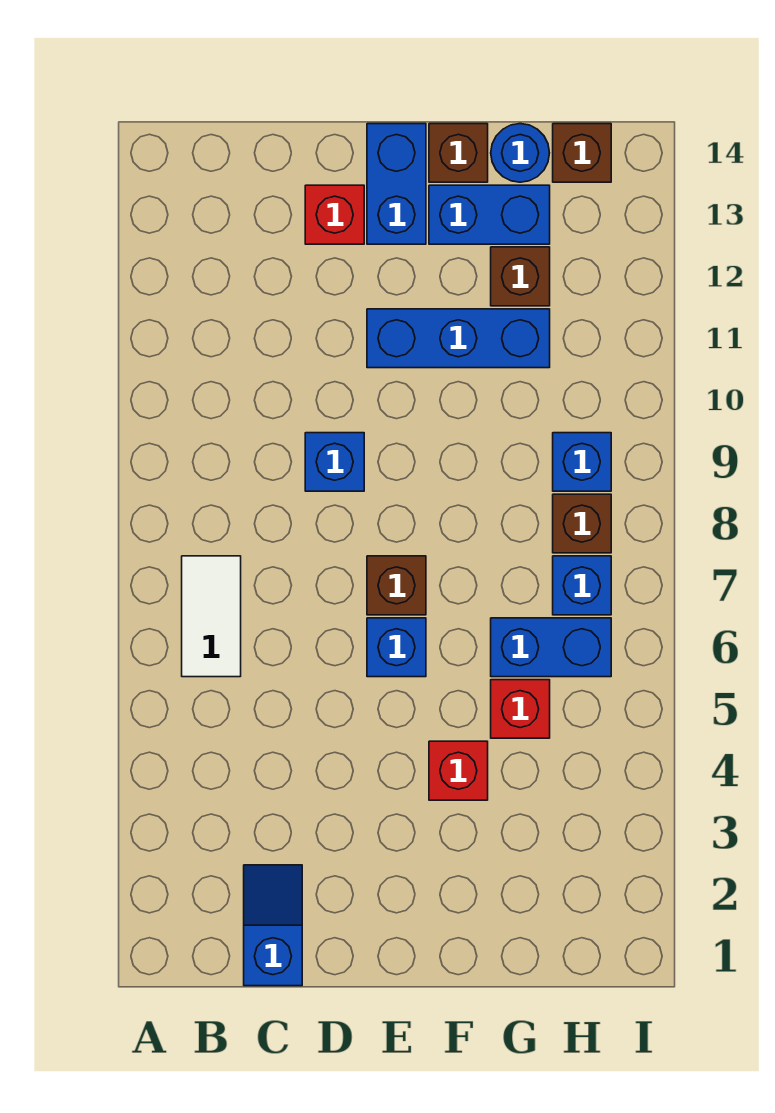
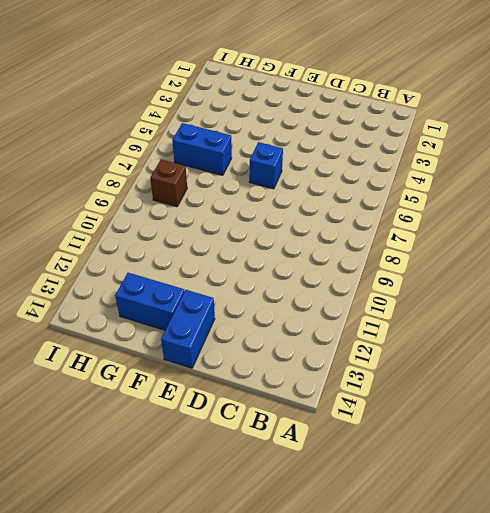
none -> white 1x2 tile [182,556,241,677]
none -> blue 1x2 slope [244,865,302,986]
none -> blue 1x1 brick [305,433,364,491]

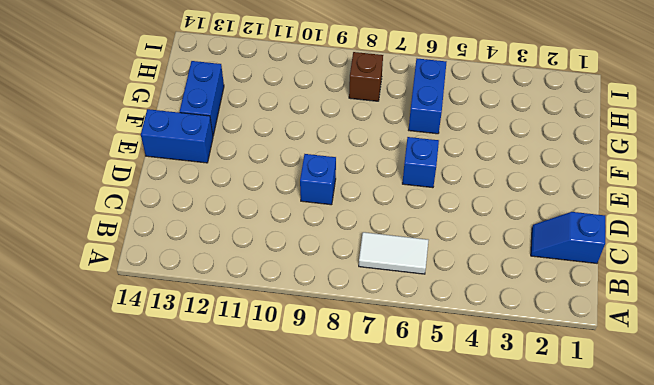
none -> red 1x1 brick [305,185,364,244]
none -> brown 1x1 brick [367,556,426,615]
none -> blue 1x3 brick [367,309,550,368]

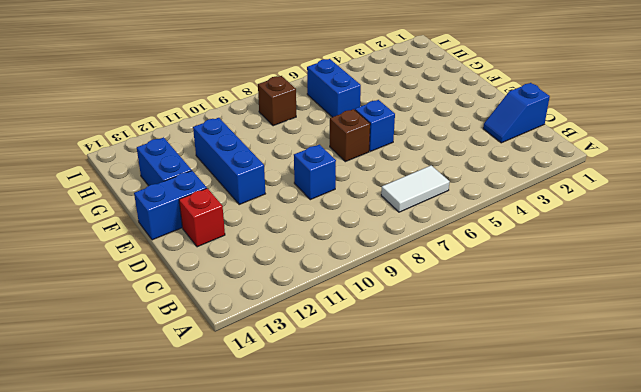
none -> red 1x1 brick [429,741,488,800]
none -> brown 1x1 brick [429,124,488,182]
none -> red 1x1 brick [491,680,550,738]

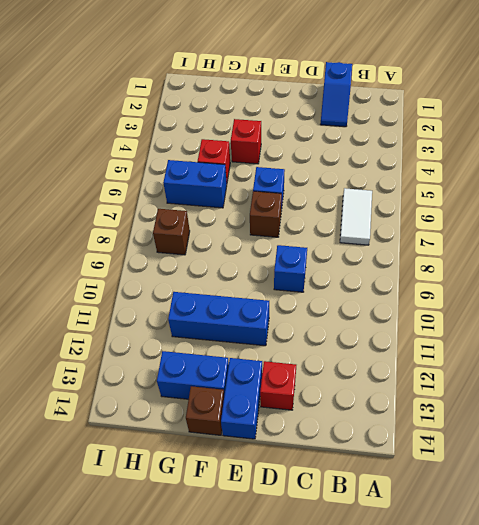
none -> brown 1x1 brick [491,247,550,306]
none -> blue 1x1 round brick [491,124,549,182]
none -> blue 1x1 brick [553,556,611,615]

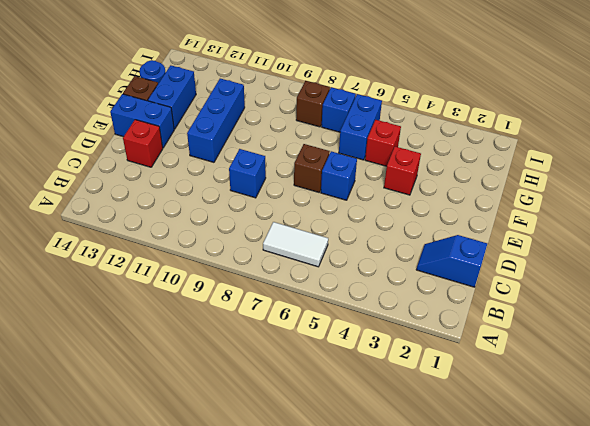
none -> brown 1x1 brick [491,247,550,306]
none -> blue 1x1 brick [553,433,611,491]
none -> brown 1x1 brick [553,124,611,182]

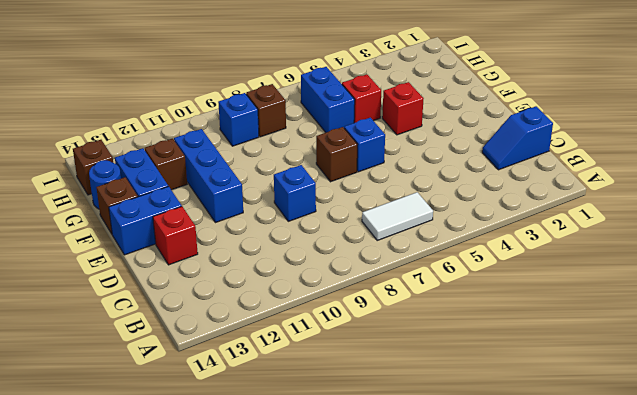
none -> blue 1x1 brick [553,556,611,615]

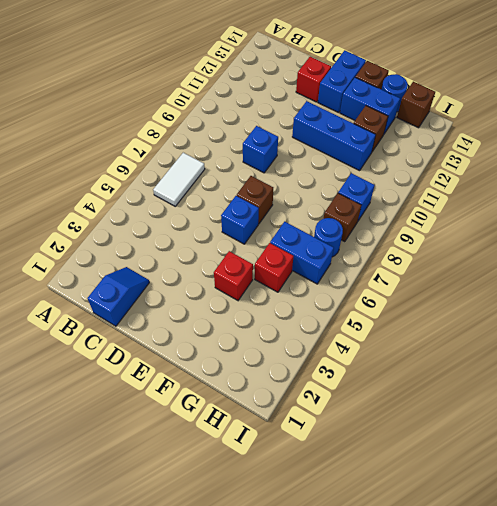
blue 1x1 round brick [314,218,343,257] -> blue 1x1 brick [553,556,611,615]

